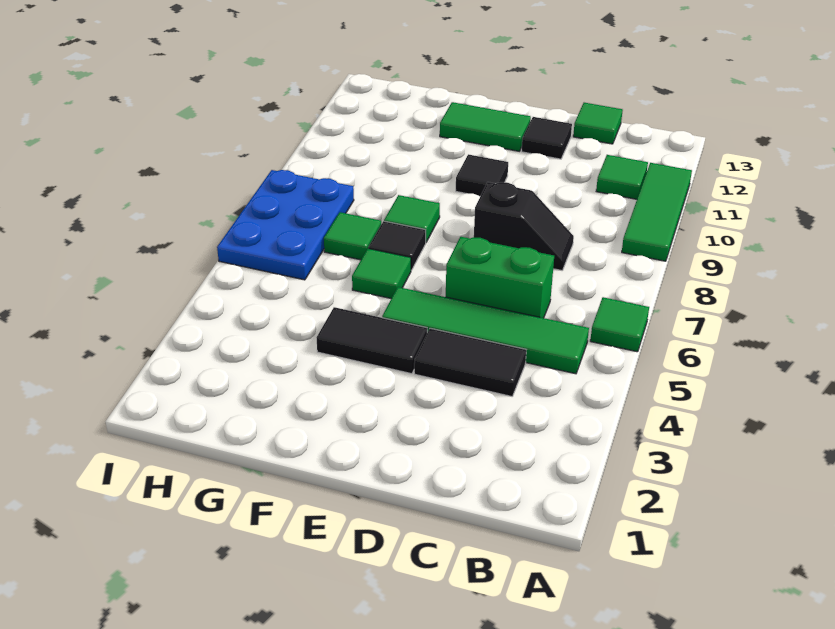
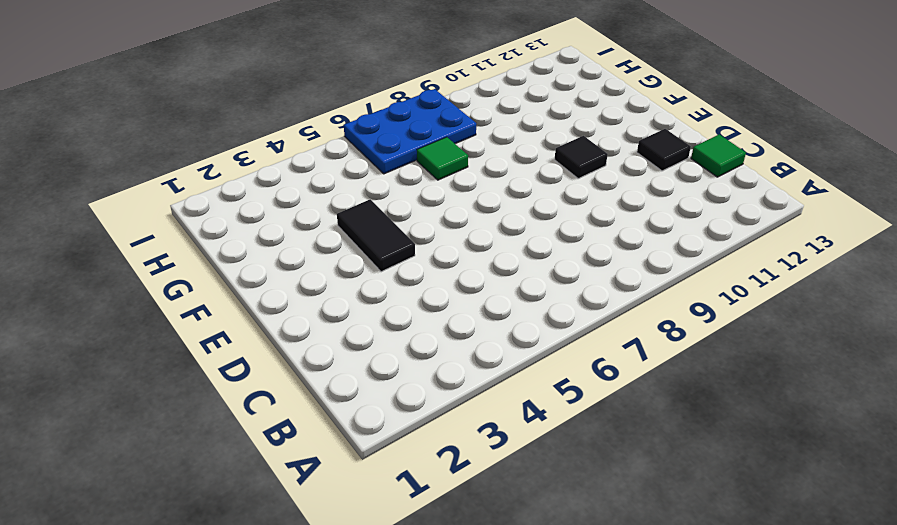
none -> green 1x1 tile [590,297,649,352]
none -> green 1x3 tile [622,163,692,261]
none -> green 1x4 tile [382,287,589,374]

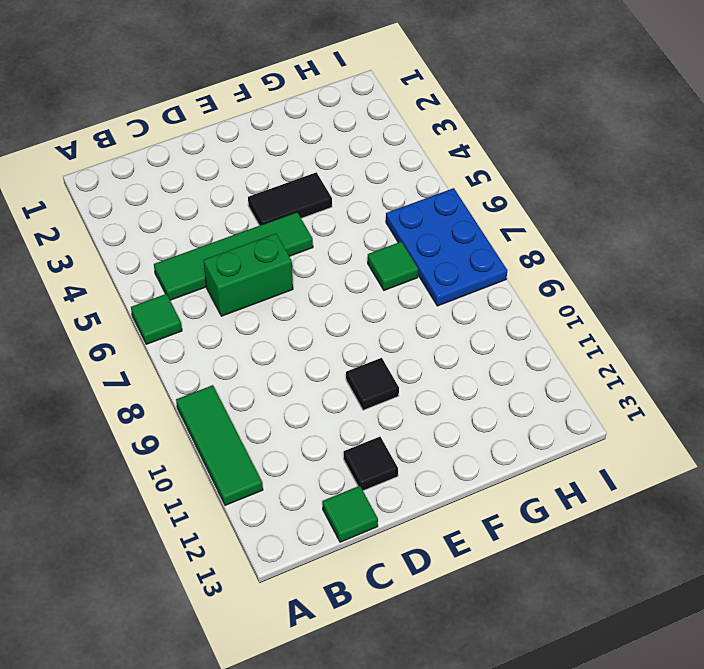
none -> green 1x1 tile [596,155,648,199]
none -> black 1x2 tile [414,328,526,396]
none -> black 1x2 slope [474,182,574,270]

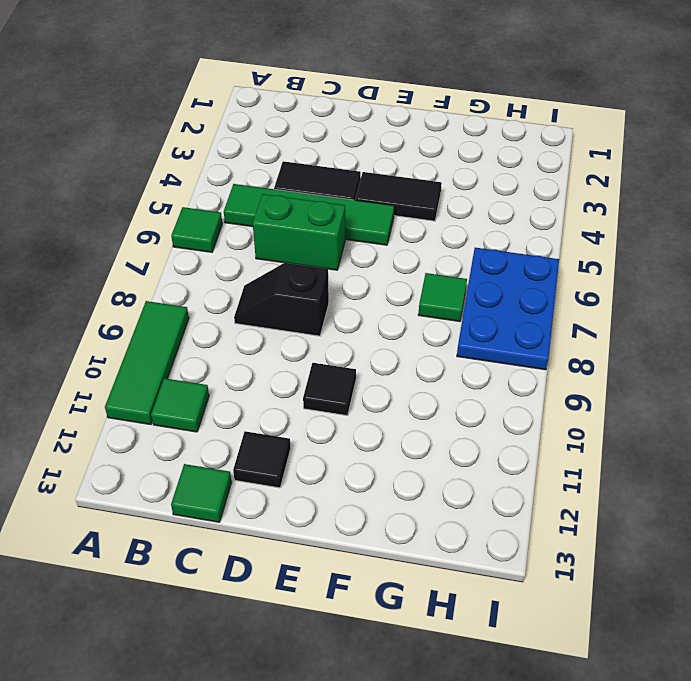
none -> green 1x2 tile [440,102,531,151]
none -> green 1x1 tile [352,248,411,299]
none -> black 1x1 tile [368,221,426,270]

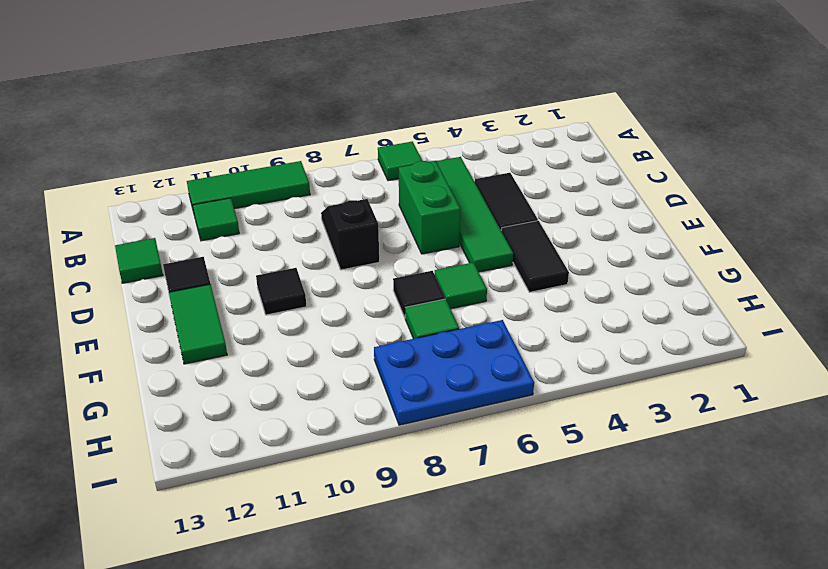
none -> green 1x1 tile [384,195,440,242]

